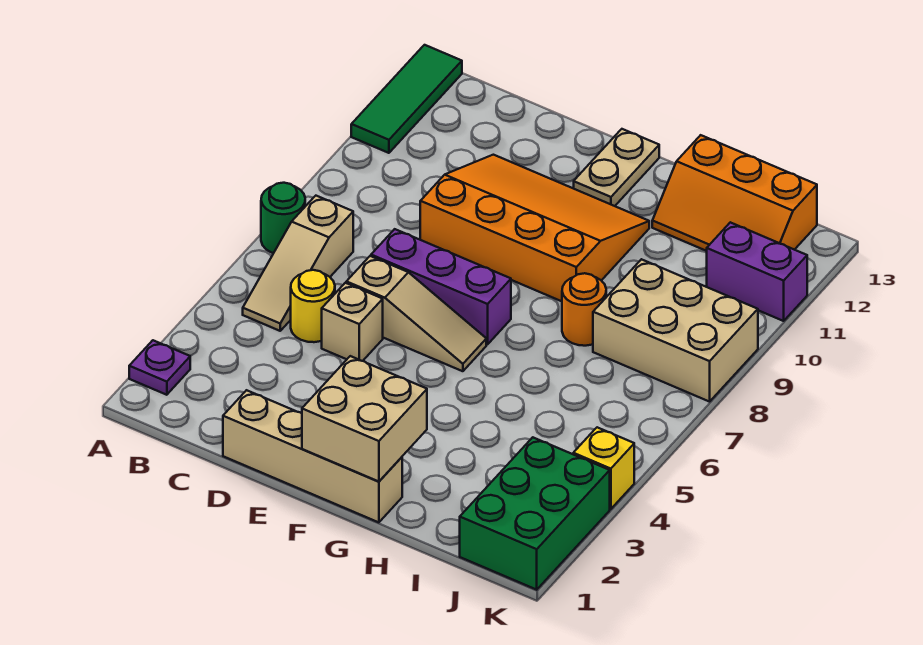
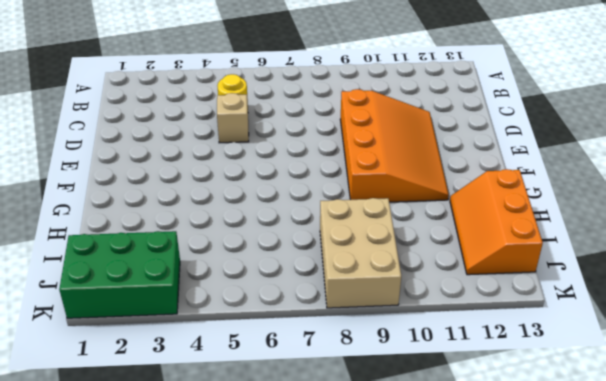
none -> purple 1x1 plate [129,340,190,395]
none -> green 1x1 round brick [261,183,305,253]
none -> green 1x3 tile [351,45,462,153]

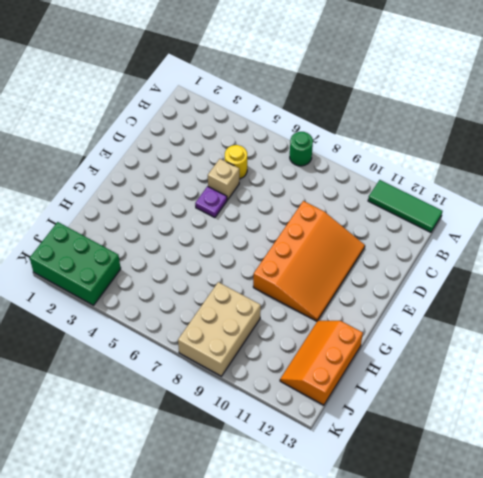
purple 1x1 plate [195,186,227,218] -> purple 1x1 plate moved to [129,340,190,395]
none -> tan 1x3 slope [243,196,353,331]
none -> tan 1x4 brick [223,390,402,522]
none -> tan 1x3 slope [346,256,486,371]

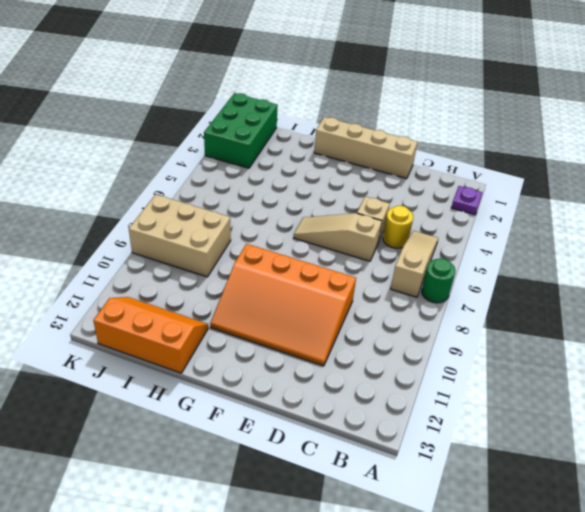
none -> green 1x3 tile [351,45,462,153]
none -> purple 1x3 brick [371,229,511,344]
none -> tan 1x2 plate [574,129,659,206]

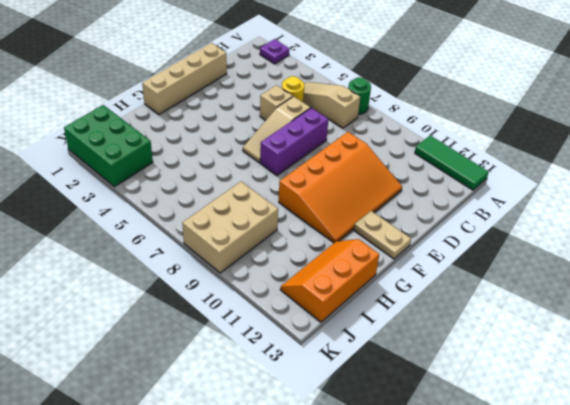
none -> orange 1x1 round brick [562,273,606,346]
none -> purple 1x2 brick [707,222,807,321]
none -> yellow 1x1 brick [573,427,634,509]

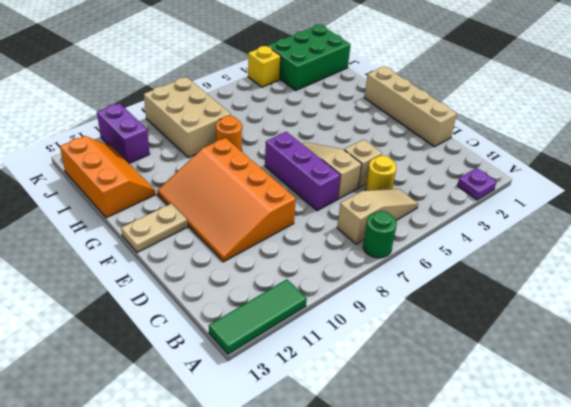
none -> tan 2x2 brick [302,356,427,482]

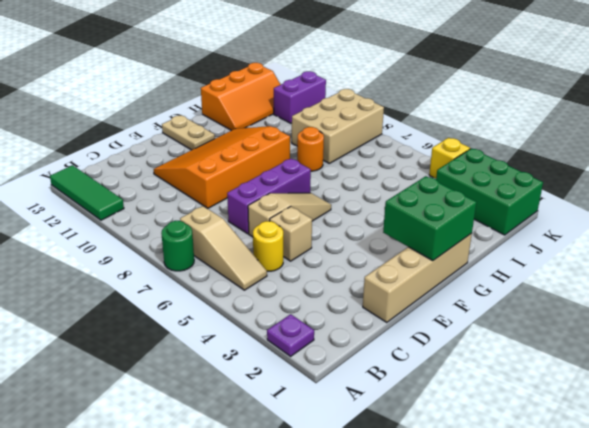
green 2x2 brick [383,176,476,261] -> tan 2x2 brick [302,356,427,482]

